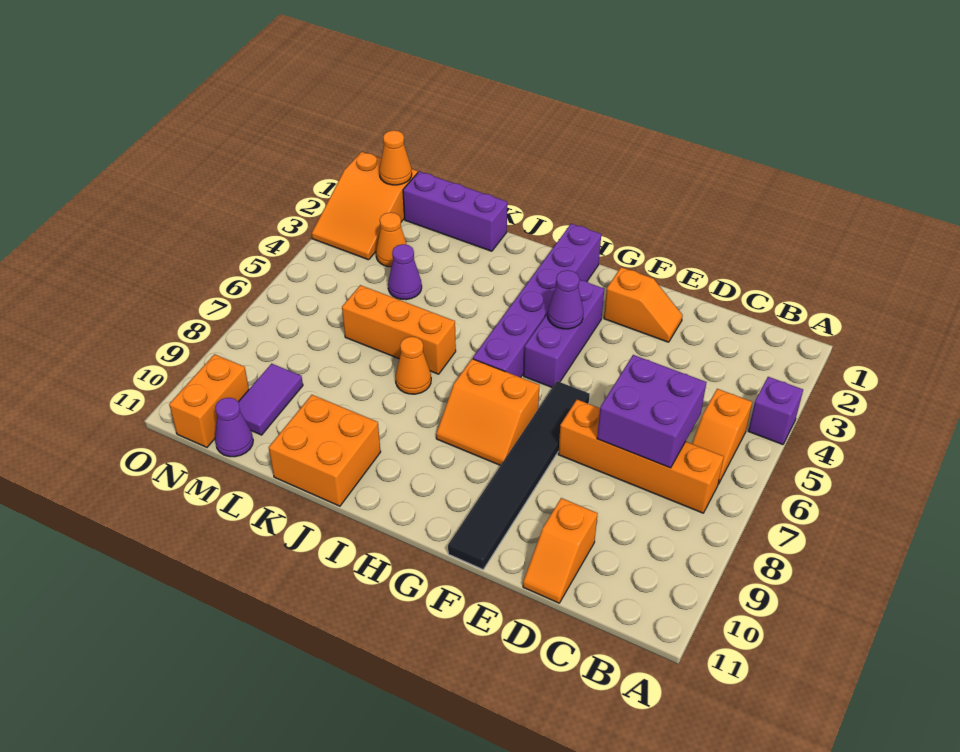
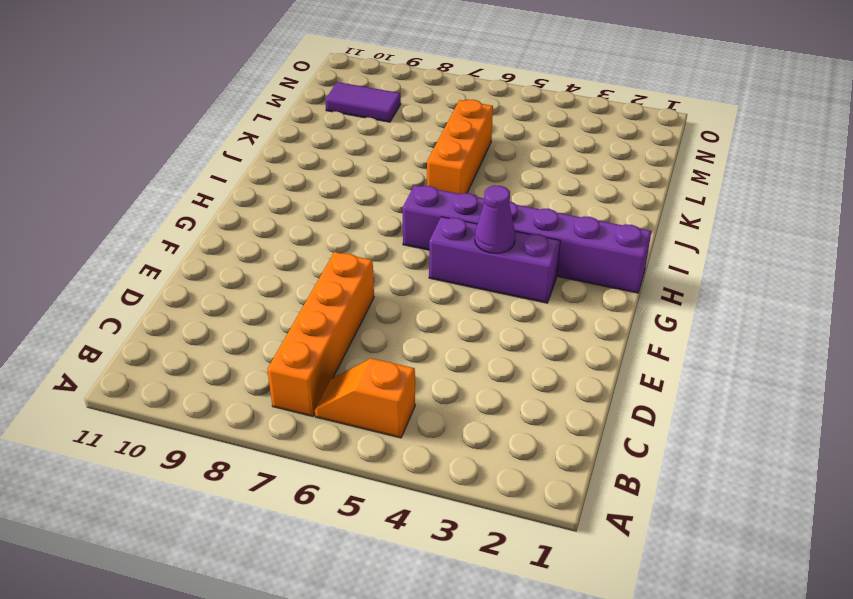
none -> purple 1x1 brick [748,377,803,445]
none -> orange 1x2 slope [523,498,598,603]
none -> orange 1x2 slope [604,267,683,342]

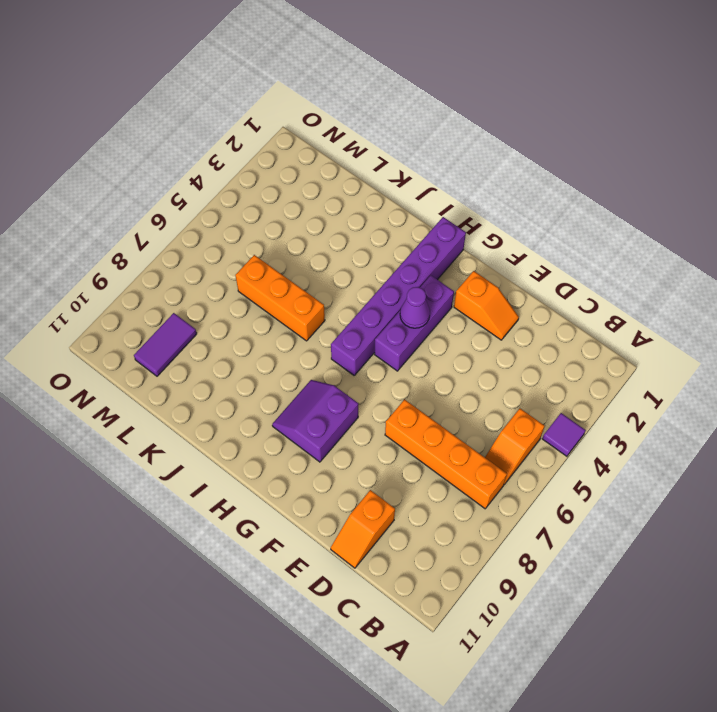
purple 1x1 tile [542,413,586,456] -> purple 1x1 brick [748,377,803,445]
purple 2x2 slope [272,380,358,462] -> orange 2x2 slope [436,359,539,466]
none -> black 1x6 tile [448,381,590,569]
none -> orange 1x1 cone [396,337,431,394]
none -> orange 2x2 brick [269,395,381,506]

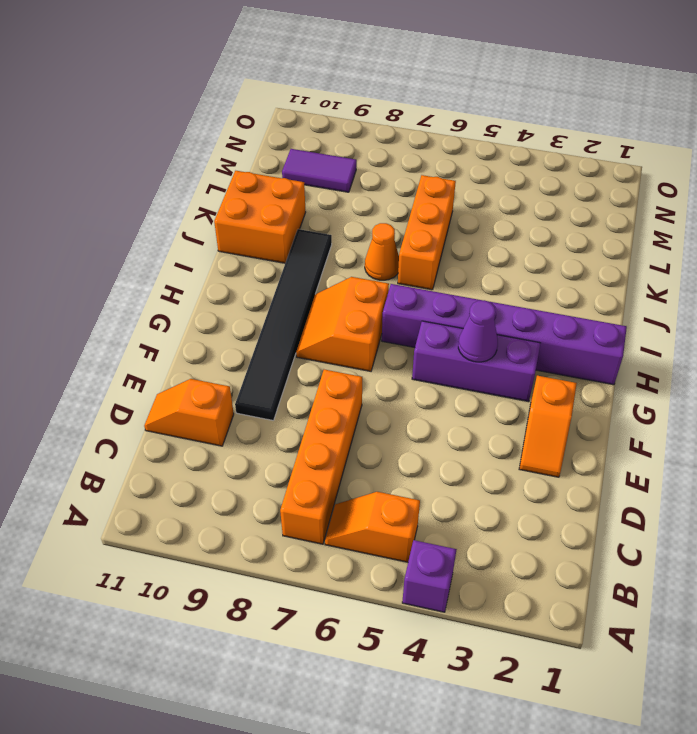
black 1x6 tile [235,229,332,420] -> black 1x6 tile turned to [448,381,590,569]
none -> purple 1x3 brick [403,171,507,251]
none -> purple 1x1 cone [388,244,422,300]
none -> orange 1x1 cone [376,212,407,267]

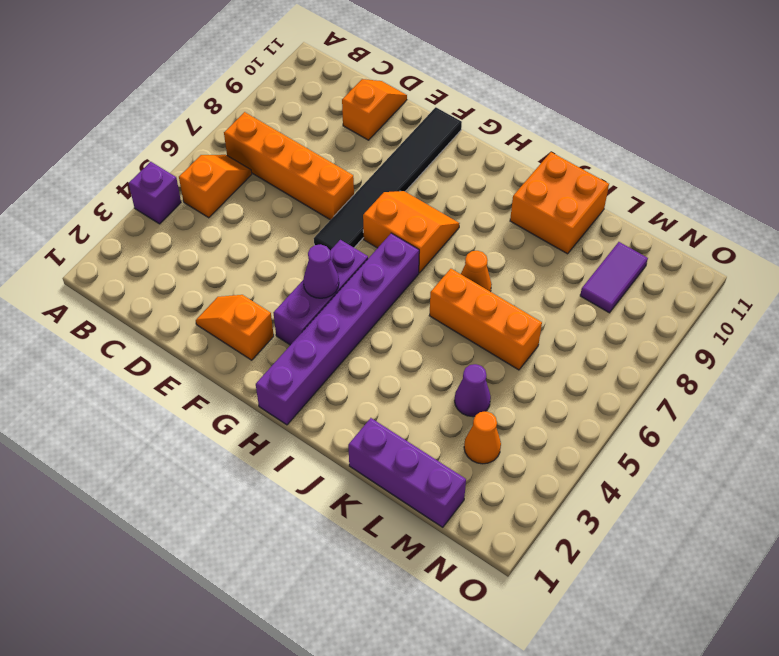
none -> purple 1x1 cone [215,398,253,457]
none -> orange 2x3 slope [312,152,418,260]
none -> orange 1x2 brick [169,354,249,447]

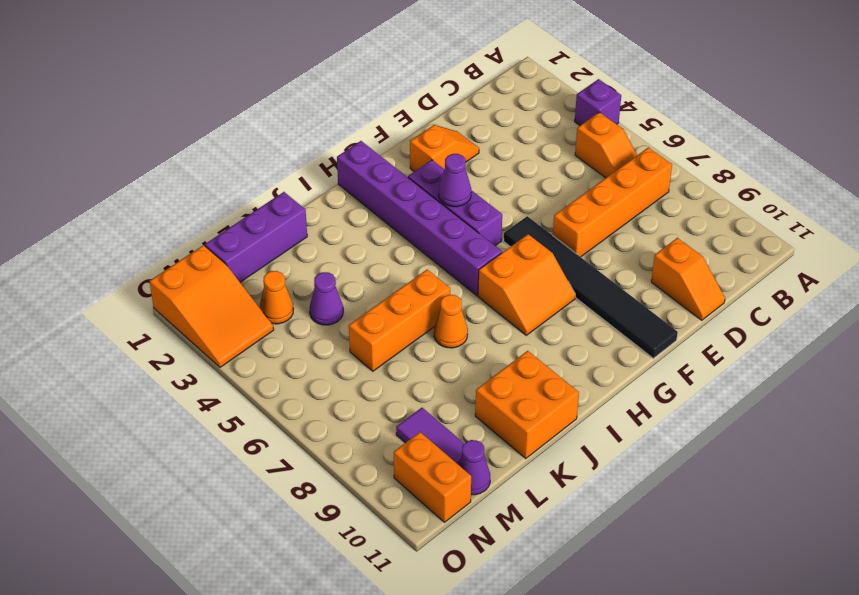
none -> purple 2x2 brick [597,355,706,468]
none -> orange 1x1 cone [379,130,412,185]

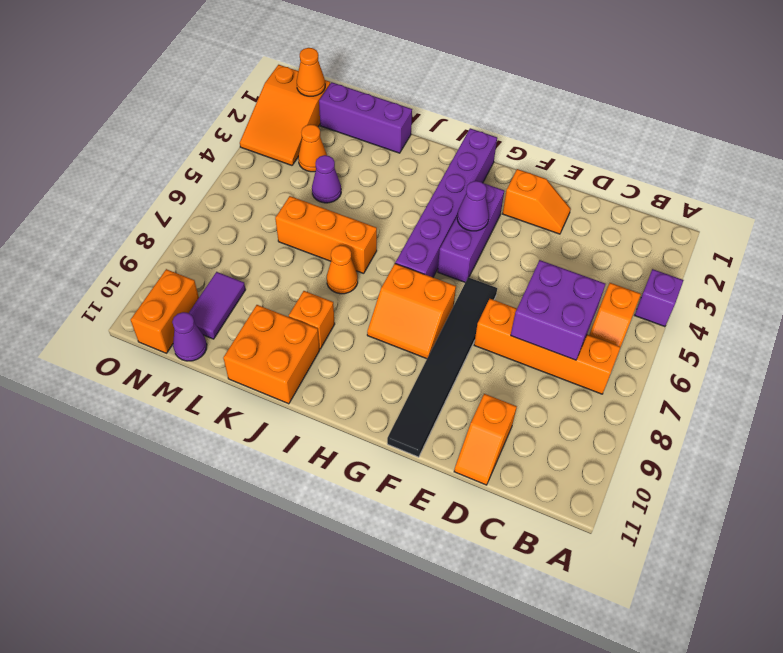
orange 1x1 brick [289,291,335,349] -> none

